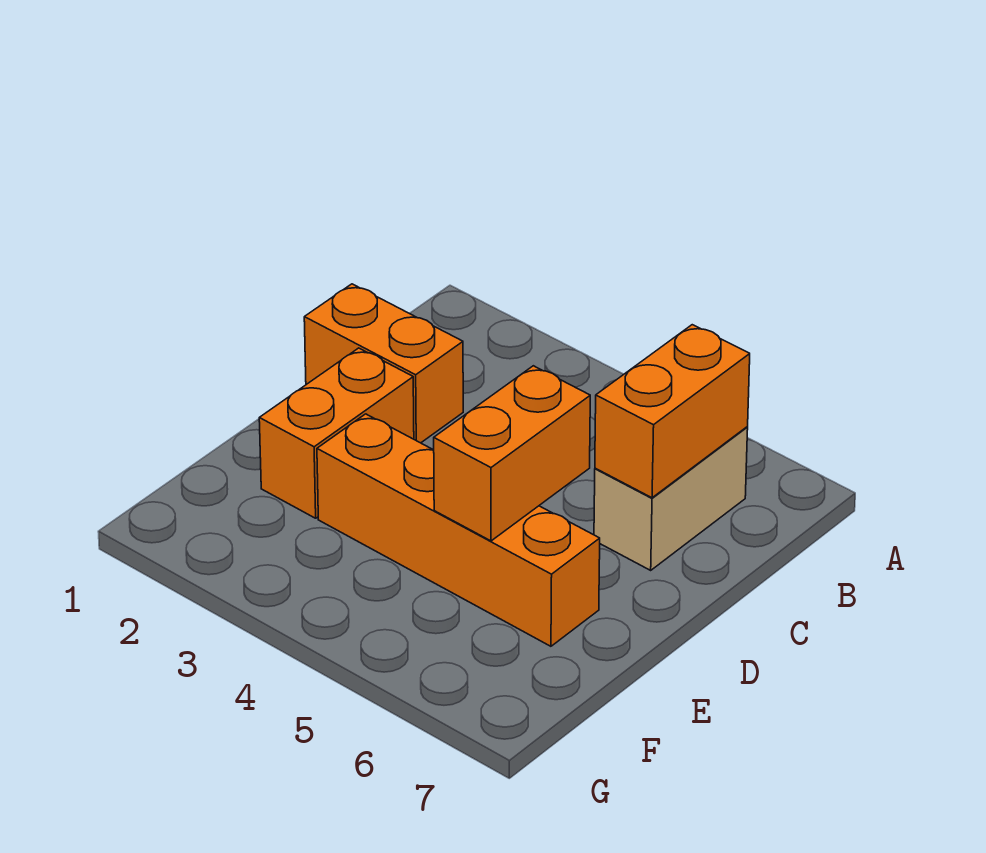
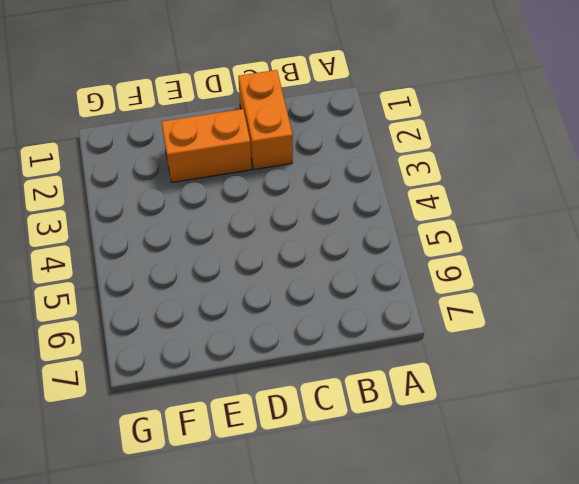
none -> tan 1x2 brick [594,427,748,570]
none -> orange 1x4 brick [317,414,600,646]

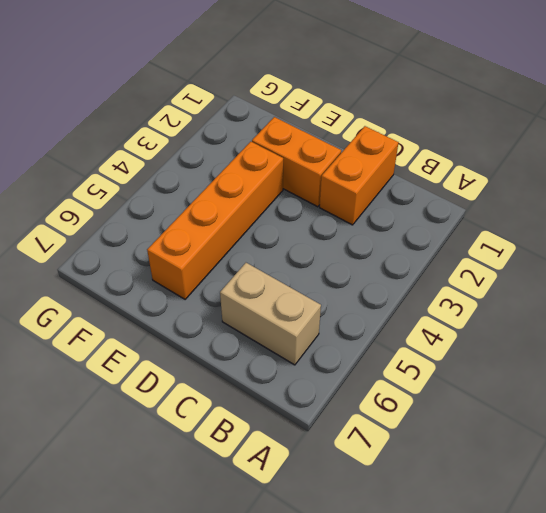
none -> orange 1x2 brick [595,325,750,498]
none -> orange 1x2 brick [434,366,590,541]

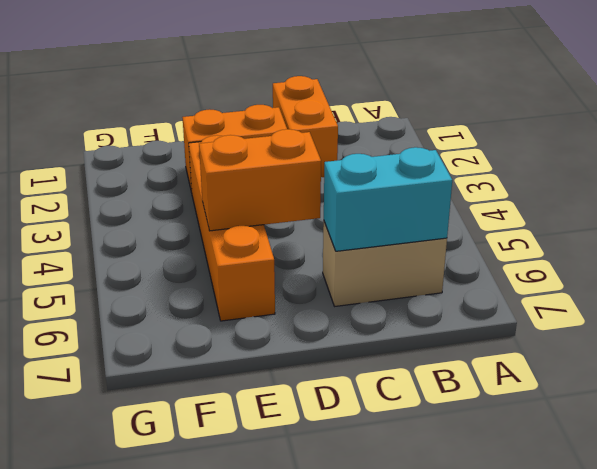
cyan 1x2 brick [324,147,452,251] -> orange 1x2 brick [595,325,750,498]

